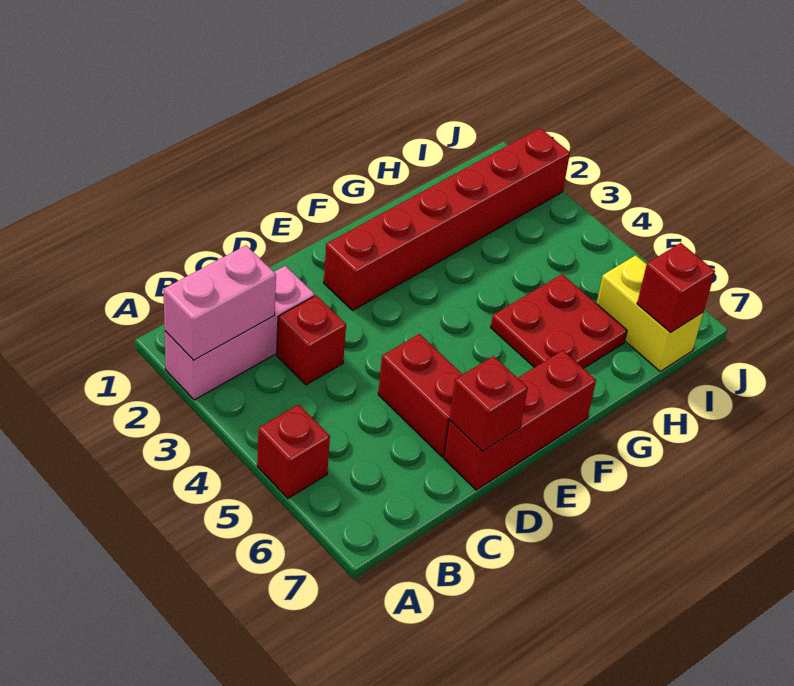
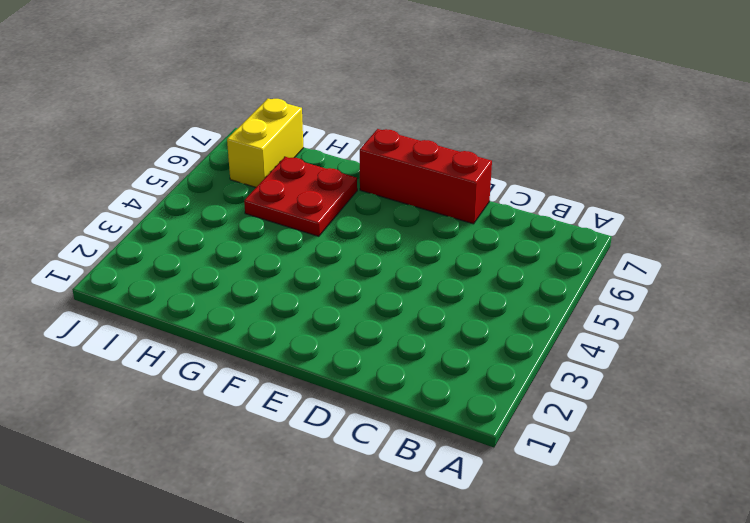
none -> pink 1x3 brick [165,266,315,400]
none -> red 1x1 brick [257,405,330,498]

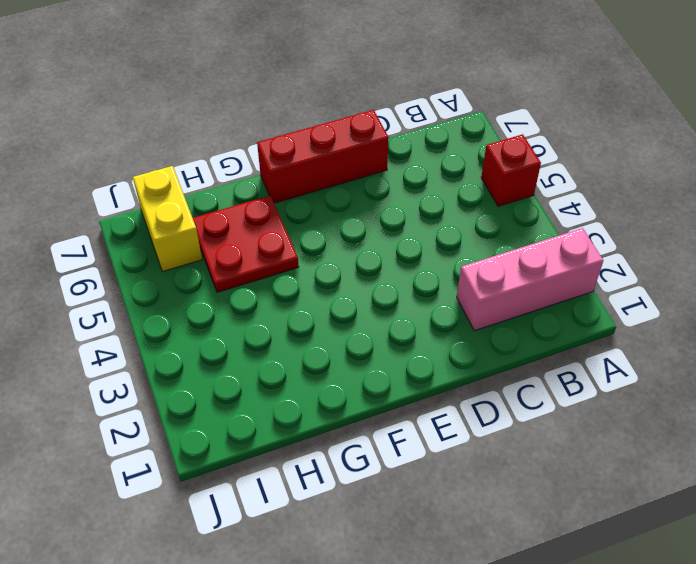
none -> red 1x1 brick [277,296,346,385]
none -> red 1x2 brick [378,334,463,457]

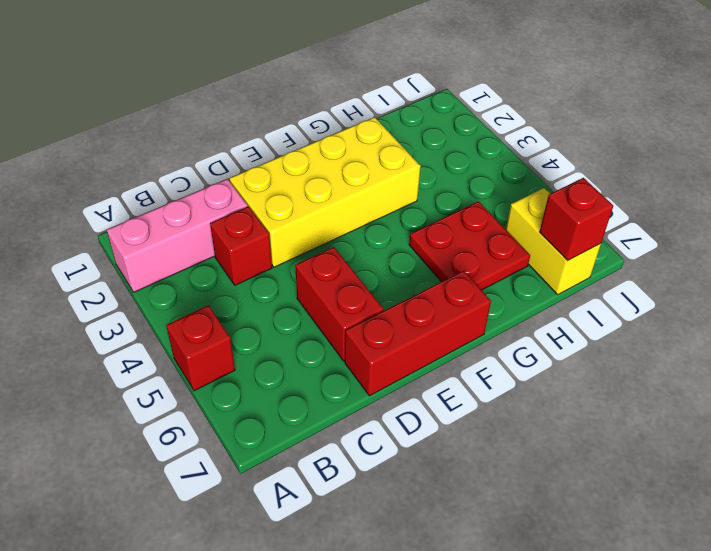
yellow 2x4 brick [229,117,421,267] -> red 1x6 brick [324,128,570,310]
none -> pink 1x2 brick [163,245,276,360]
none -> red 1x1 brick [449,356,528,452]

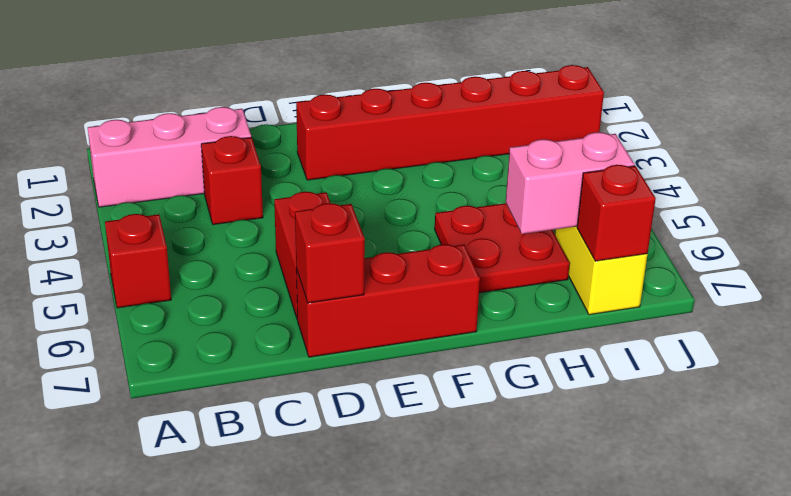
pink 1x2 brick [506,132,635,234] -> pink 1x2 brick moved to [163,245,276,360]

